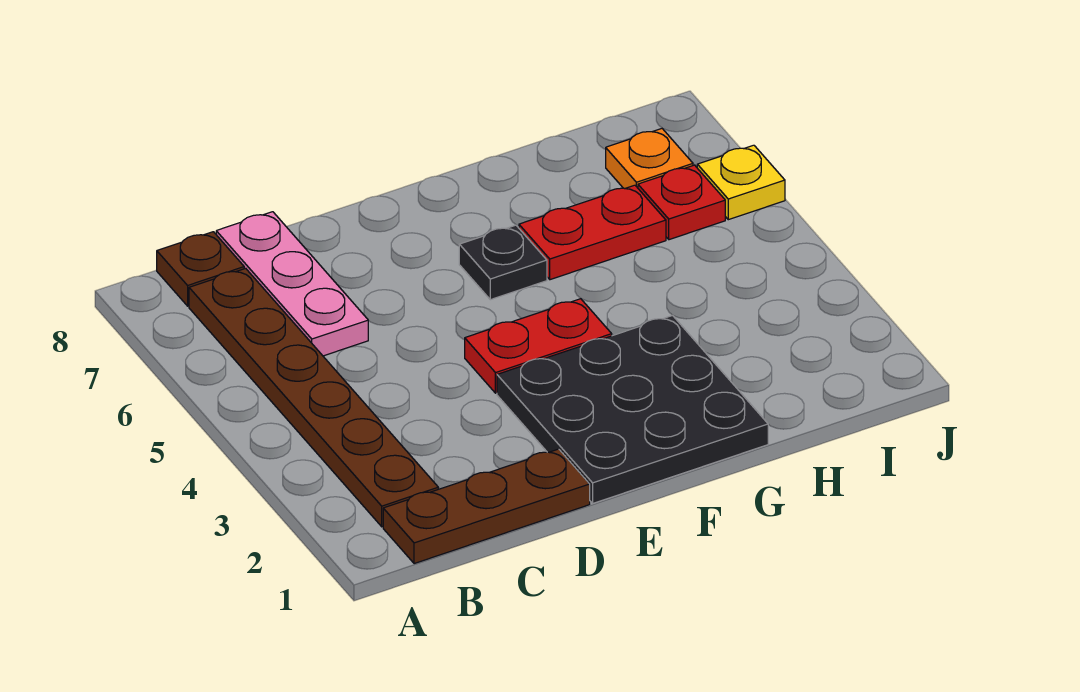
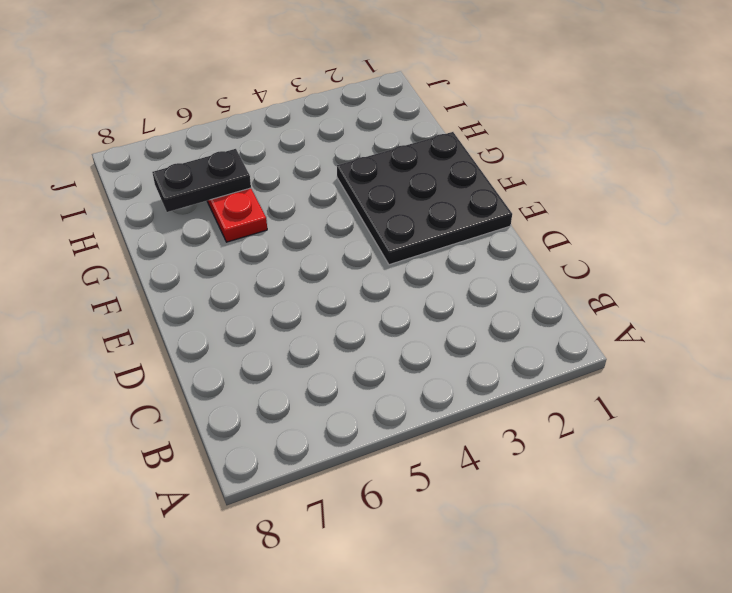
black 1x2 plate [152,149,251,212] -> none
none -> brown 1x3 plate [383,449,590,564]
none -> brown 1x6 plate [189,268,438,527]

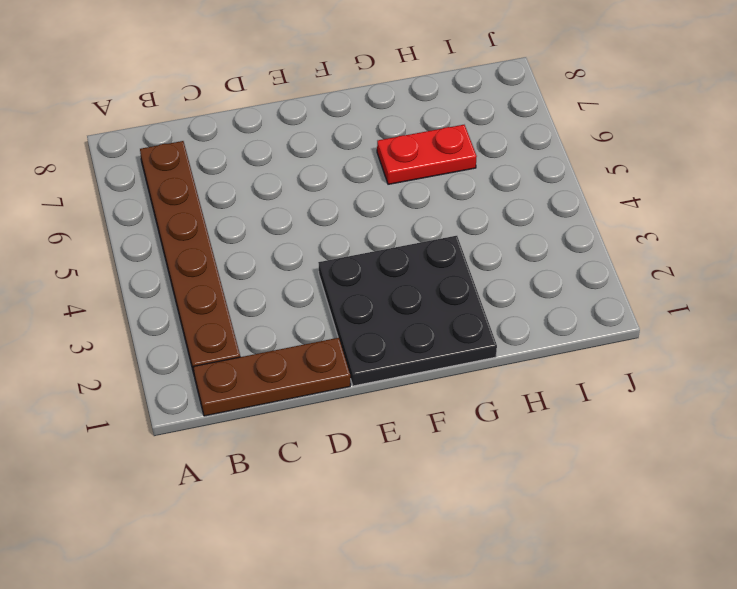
none -> brown 1x1 plate [157,232,244,306]
none -> pink 1x3 plate [216,212,368,356]

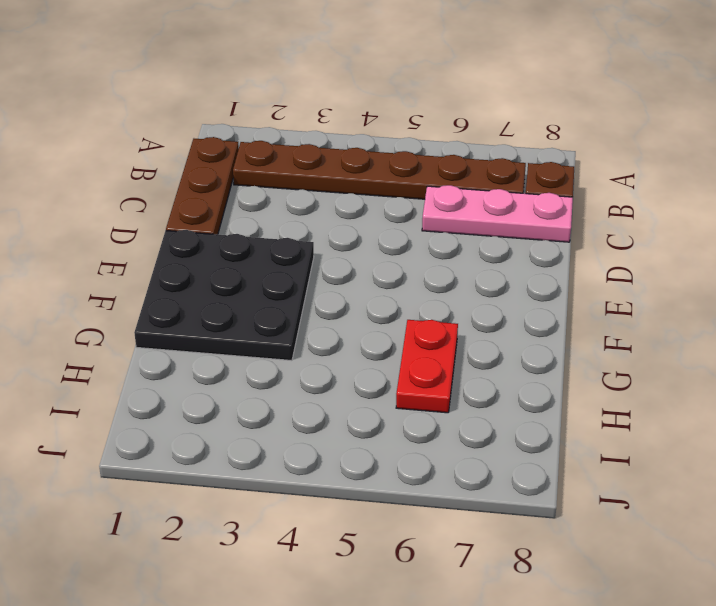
none -> red 1x2 plate [465,299,612,393]
none -> black 1x1 plate [459,225,547,300]

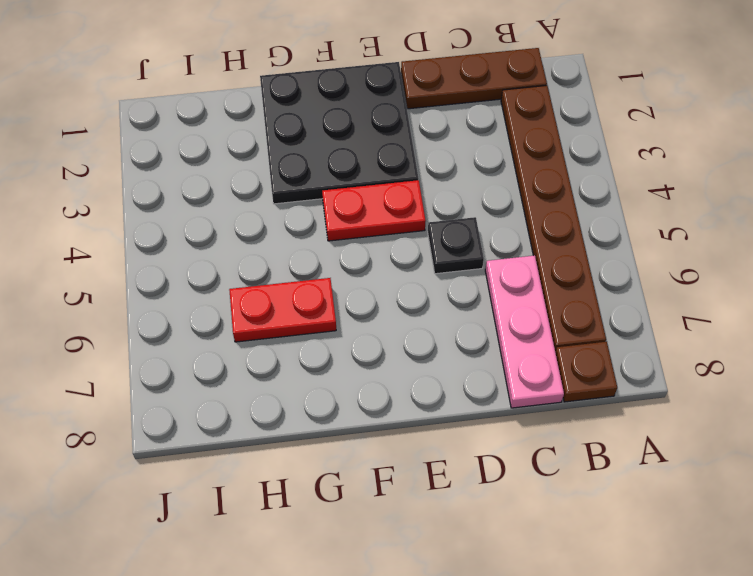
black 1x1 plate [428,217,484,274] -> black 1x1 plate moved to [459,225,547,300]
none -> red 1x1 plate [638,165,725,240]
none -> orange 1x1 plate [606,129,693,189]

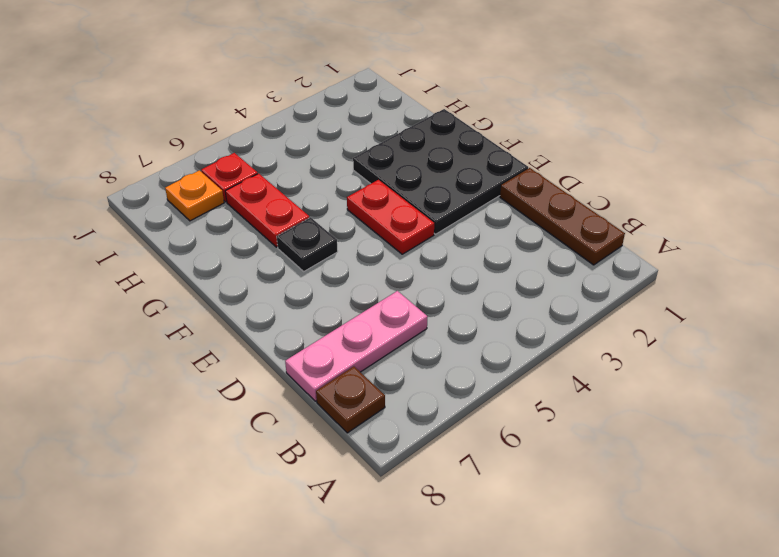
none -> brown 1x6 plate [189,268,438,527]
none -> yellow 1x1 plate [697,145,785,220]

